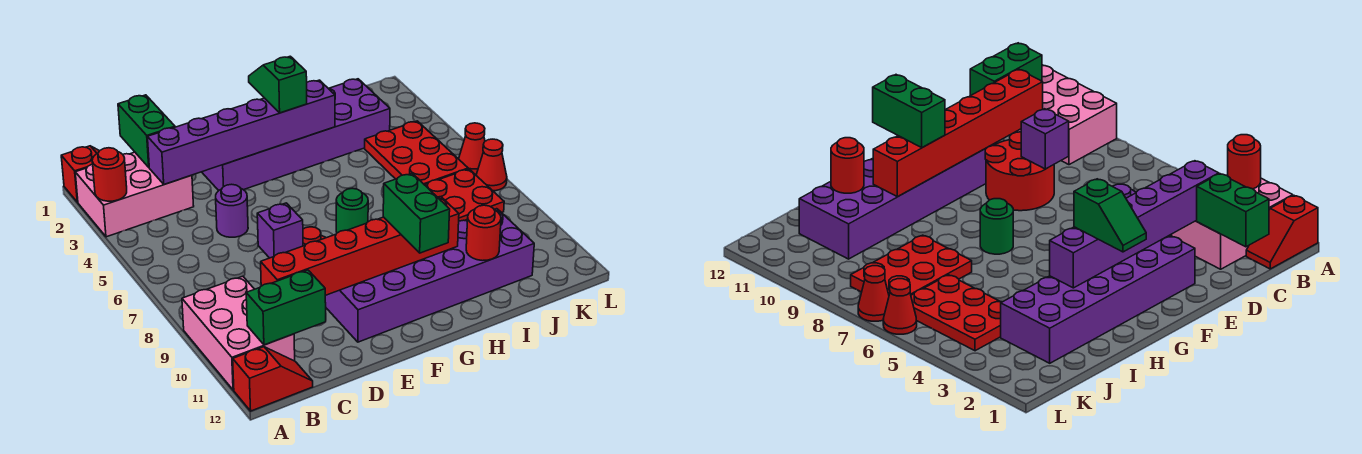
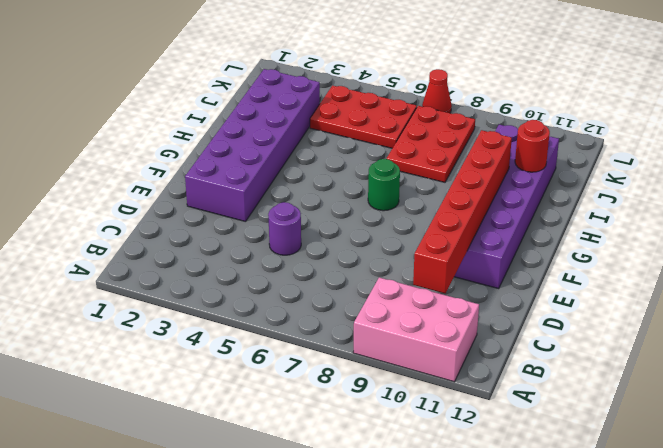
none -> red 1x2 slope [61,146,99,202]
none -> pink 2x3 brick [75,152,194,237]
none -> red 1x2 slope [233,347,313,411]

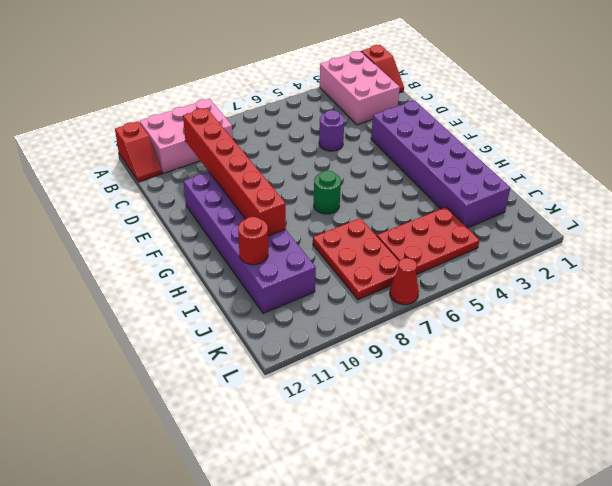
none -> red 2x2 round brick [985,132,1054,211]
none -> red 1x1 cone [459,123,485,174]
none -> red 1x1 round brick [92,148,127,201]

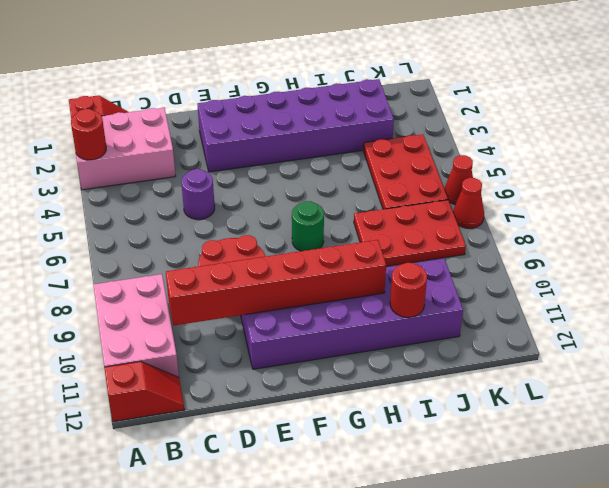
none -> green 1x2 brick [246,270,326,345]
none -> green 1x2 brick [118,95,175,167]
none -> purple 1x6 brick [148,80,335,184]

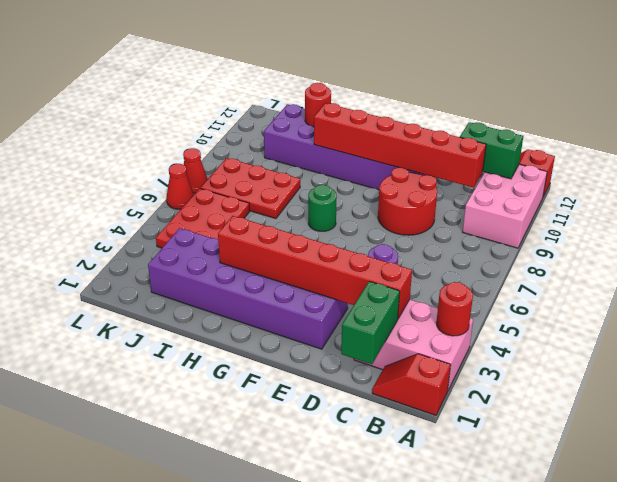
red 1x6 brick [218,216,412,318] -> purple 1x6 brick [148,80,335,184]
none -> purple 1x1 brick [257,203,303,258]
none -> green 1x2 slope [249,56,307,113]
none -> green 1x2 brick [383,173,450,253]

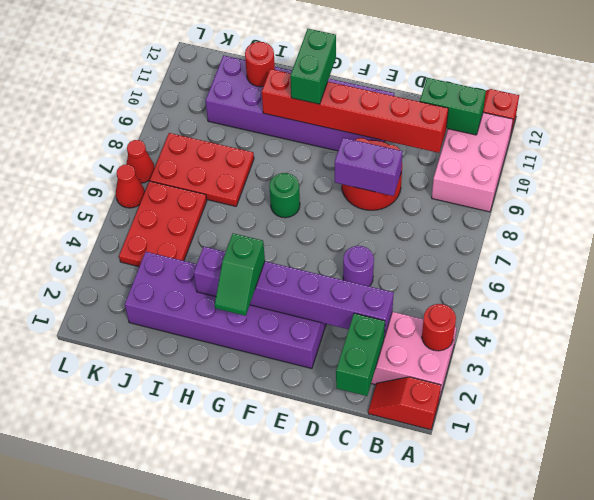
purple 1x2 brick [335,138,403,196] -> purple 1x1 brick [257,203,303,258]

